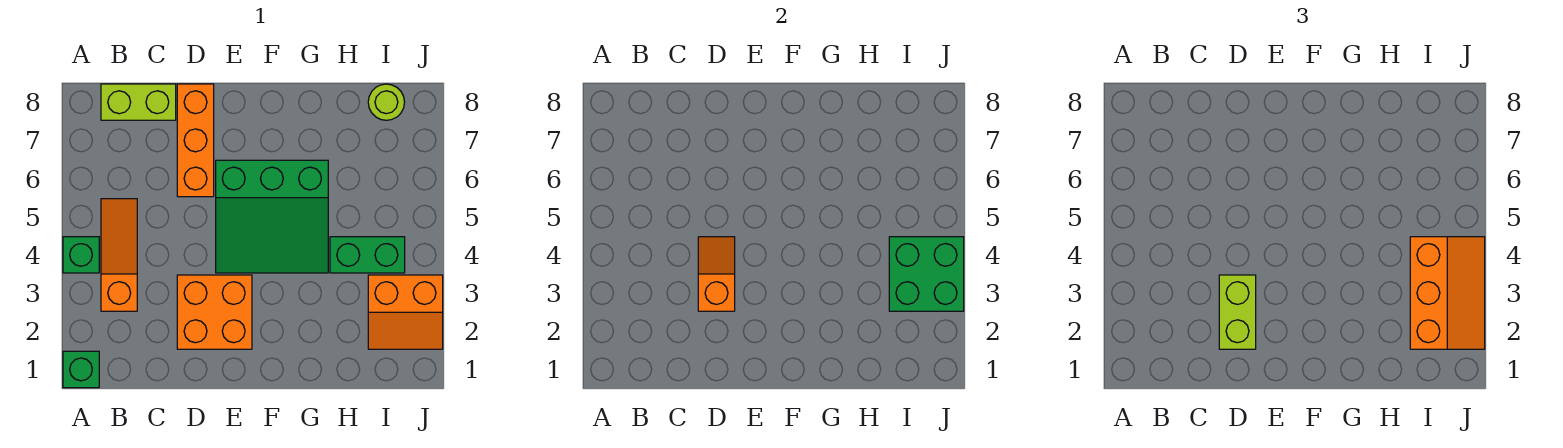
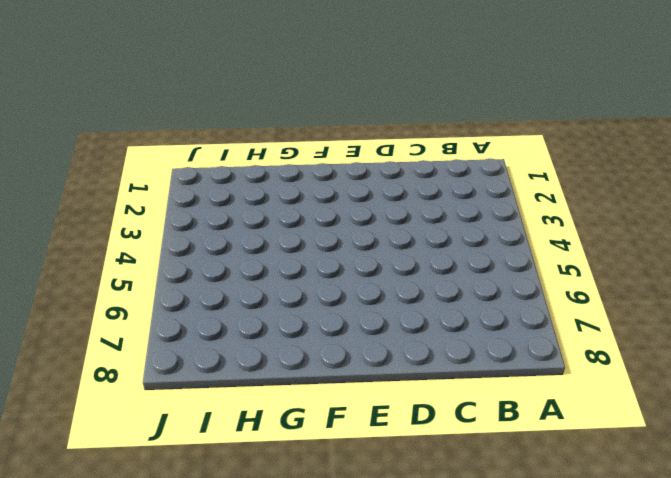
none -> green 1x1 brick [63,351,99,388]
none -> green 1x1 brick [63,237,99,273]
none -> orange 1x3 slope [101,199,137,311]

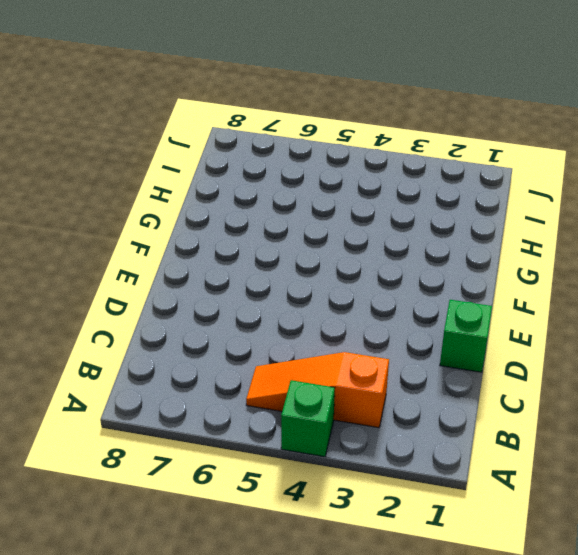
green 1x1 brick [440,300,492,372] -> green 1x1 brick moved to [63,351,99,388]
none -> lime 1x2 brick [101,84,176,120]
none -> orange 2x2 brick [177,275,252,349]
none -> orange 1x3 brick [177,84,214,197]

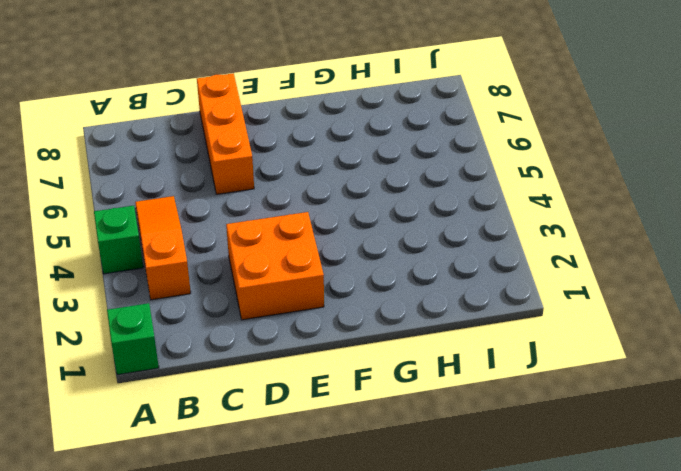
none -> lime 1x2 brick [101,84,176,120]
none -> green 3x3 slope [216,160,328,273]
none -> green 1x2 brick [330,237,405,273]

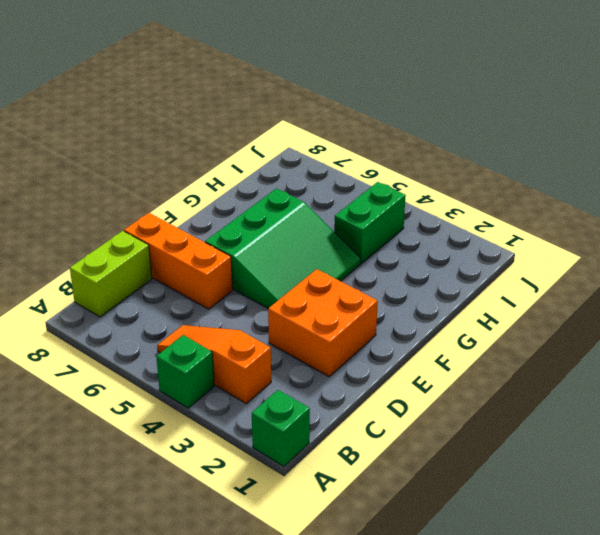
none -> orange 2x2 slope [368,275,443,349]
none -> lime 1x1 round brick [368,84,405,120]
none -> orange 1x2 slope [698,237,735,311]

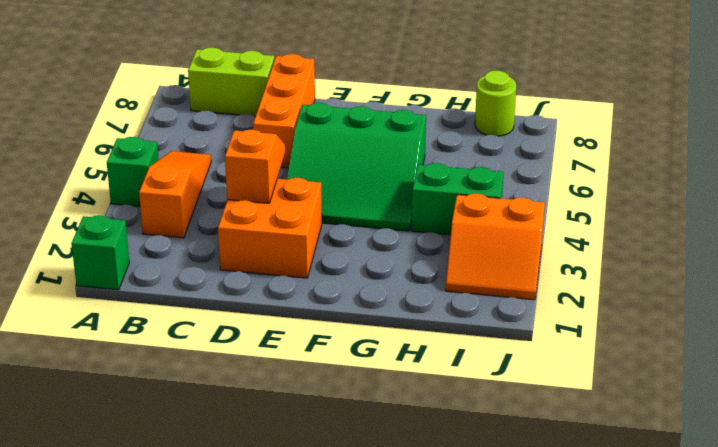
none -> green 2x2 brick [889,237,964,311]
none -> lime 1x2 brick [1219,275,1256,349]
none -> orange 2x3 slope [1410,237,1485,349]

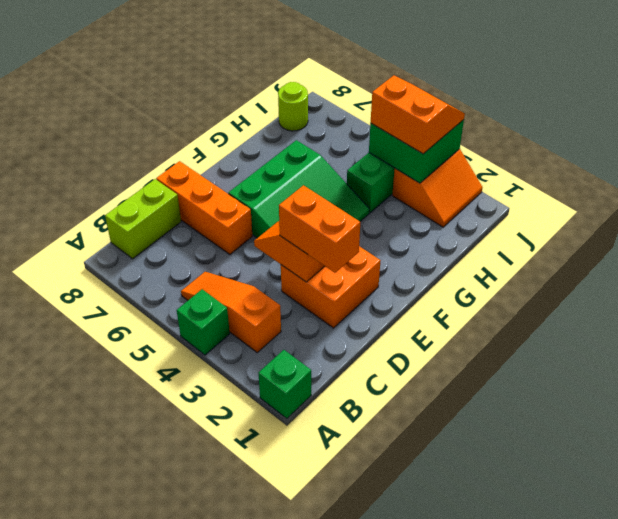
orange 1x2 brick [279,185,360,273] -> lime 1x2 brick [1219,275,1256,349]
orange 2x2 slope [371,75,465,154] -> orange 2x3 slope [1410,237,1485,349]

